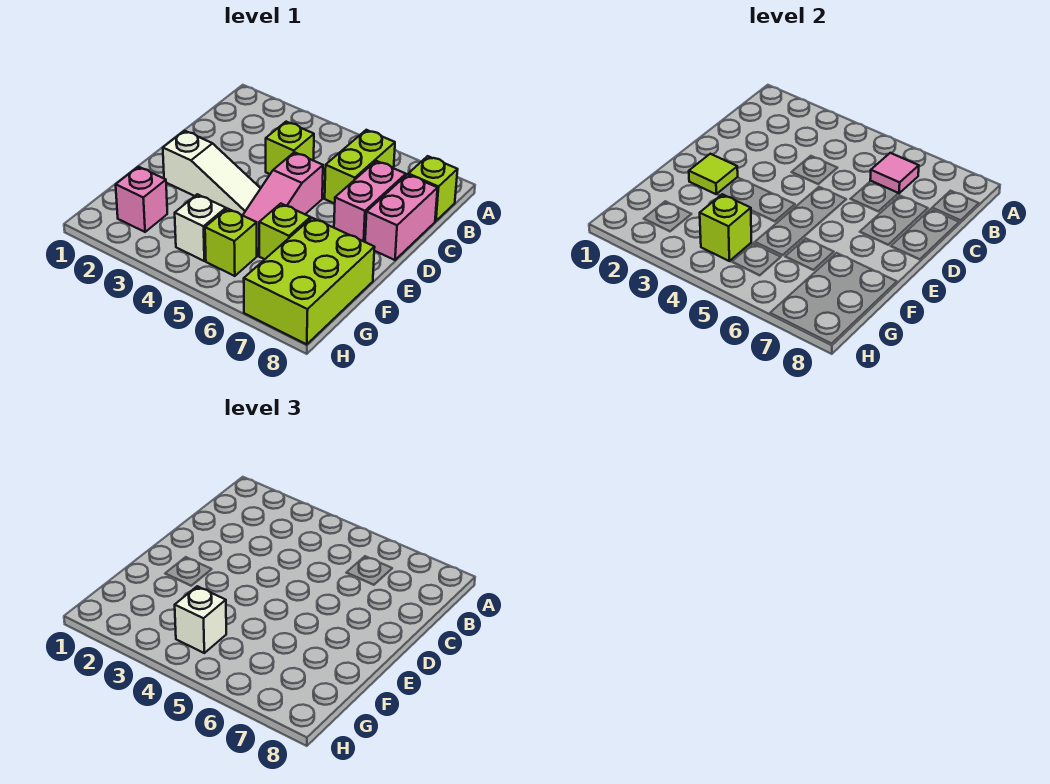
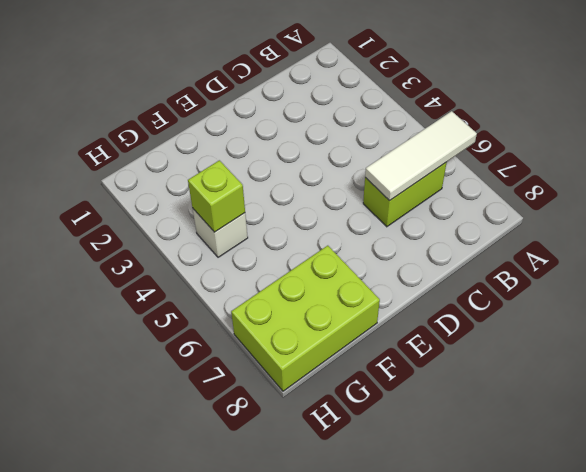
white 1x3 tile [365,111,477,201] -> pink 1x1 tile [870,153,919,193]
none -> lime 1x1 brick [408,156,458,221]
none -> lime 1x1 brick [266,122,314,174]
none -> pink 1x2 brick [334,161,406,242]

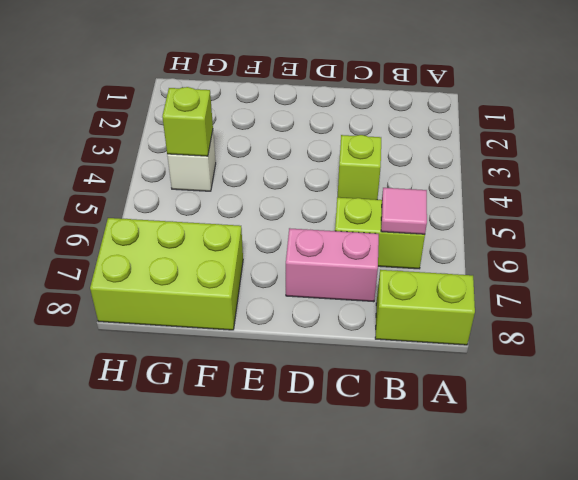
lime 1x2 brick [375,270,475,345] -> lime 1x1 brick [408,156,458,221]
none -> pink 1x2 brick [365,175,438,260]
none -> pink 1x3 slope [243,152,323,256]
none -> white 1x3 slope [163,131,261,215]

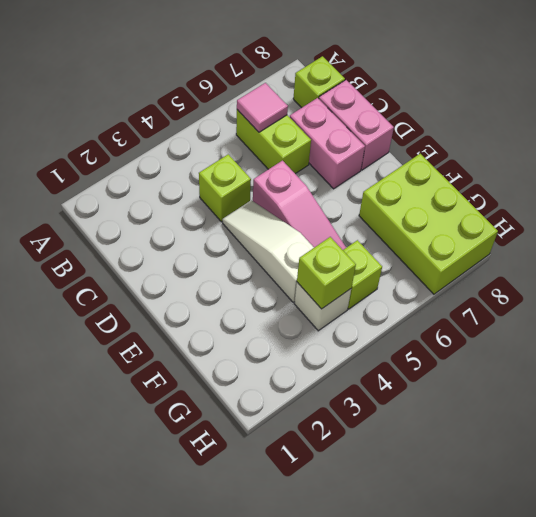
white 1x3 slope [222,200,314,302] -> white 1x3 slope turned to [163,131,261,215]
none -> lime 1x1 brick [259,204,310,259]
none -> pink 1x1 brick [116,167,167,232]
none -> lime 1x1 tile [689,154,738,194]

